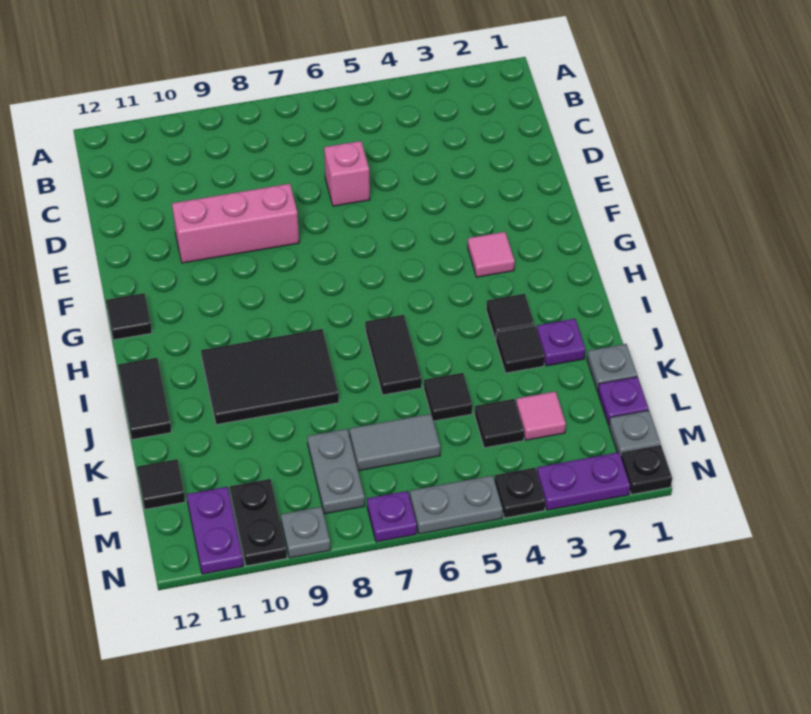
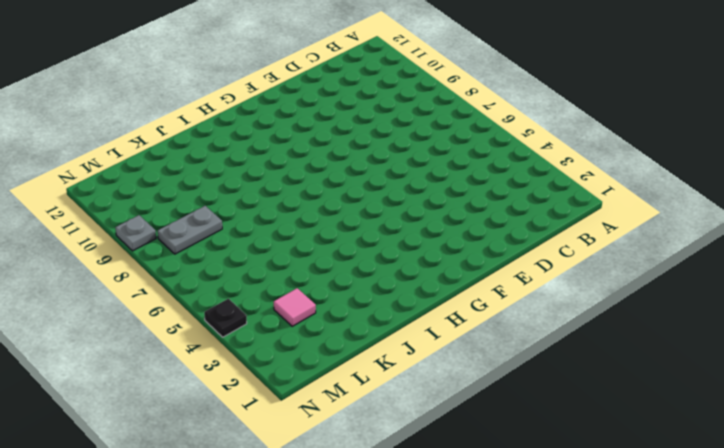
none -> pink 1x1 brick [324,141,370,206]
none -> pink 1x3 brick [172,184,299,263]
none -> pink 1x1 tile [468,232,515,277]

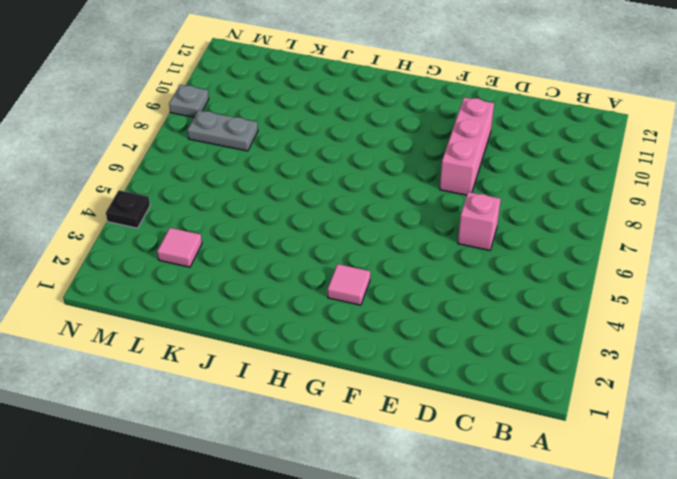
none -> black 1x1 tile [106,293,152,340]
none -> black 1x1 tile [486,294,535,340]
none -> black 1x2 tile [365,315,422,395]

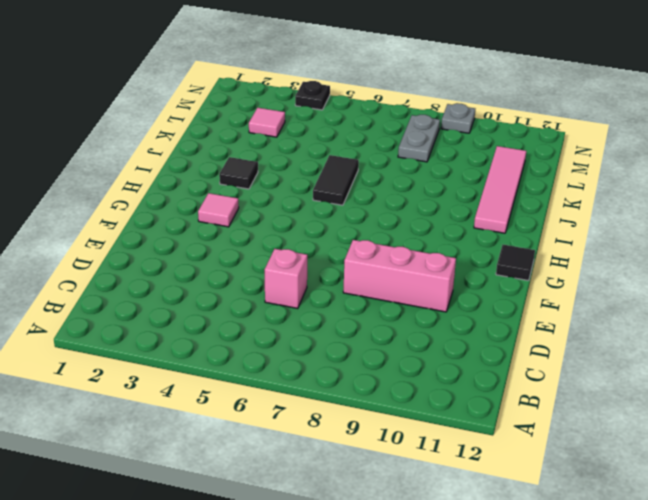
pink 1x4 tile [474,146,526,233] -> none
none -> black 2x3 tile [201,329,339,425]
none -> black 1x2 tile [118,358,172,440]
none -> purple 1x1 plate [537,319,585,366]

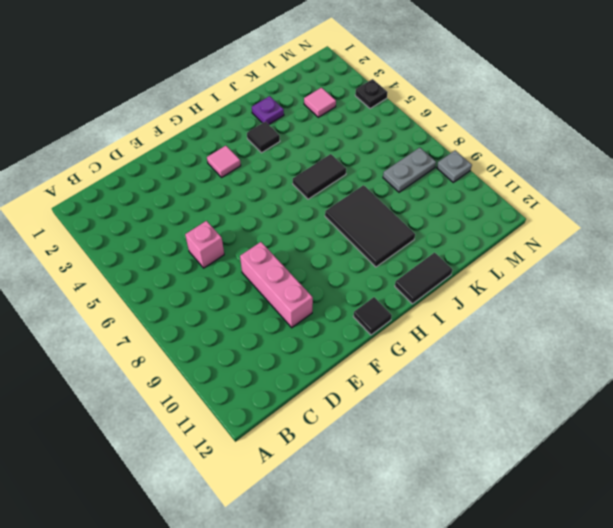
none -> black 1x1 tile [496,326,545,373]
none -> grey 1x1 plate [587,344,637,392]
none -> black 1x1 tile [424,373,472,421]

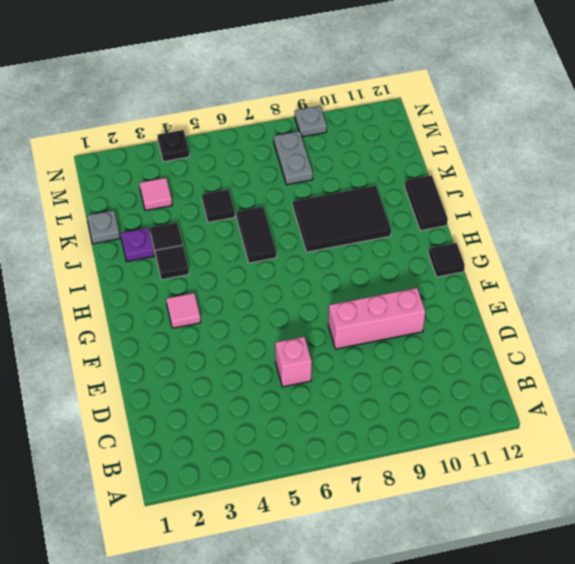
none -> purple 1x1 plate [598,377,649,425]
none -> black 1x1 tile [475,399,524,448]
none -> grey 1x2 tile [350,414,440,471]

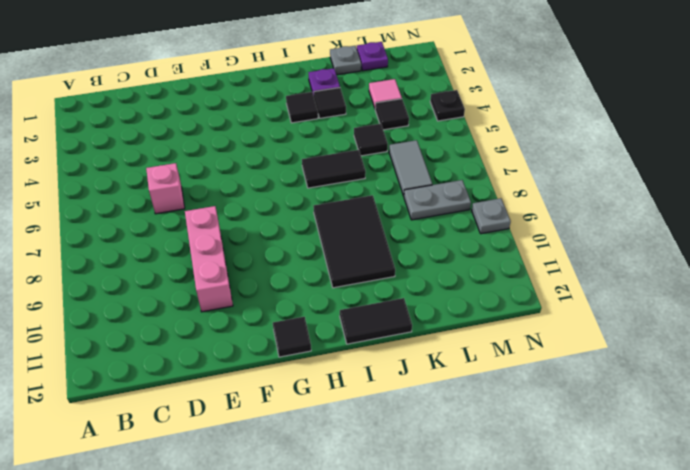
none -> pink 1x1 tile [468,232,515,277]
none -> black 1x1 tile [137,459,185,509]
none -> grey 1x1 plate [609,410,660,456]

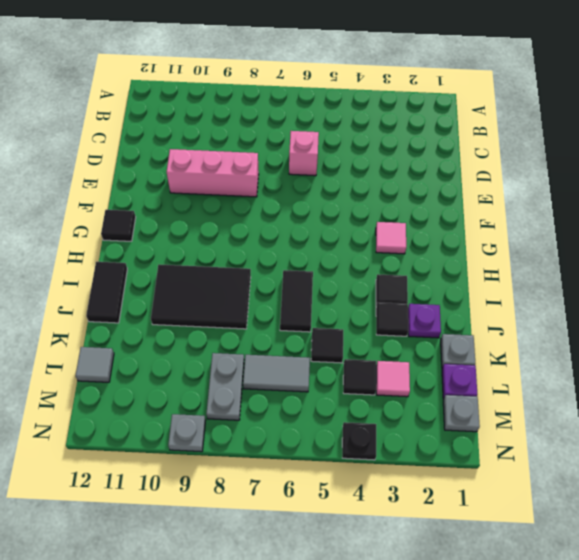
grey 1x1 tile [75,347,114,382] -> black 1x1 tile [137,459,185,509]
none -> black 1x2 plate [230,479,287,566]
none -> purple 1x2 plate [187,487,243,574]
none -> black 1x1 plate [621,445,672,495]

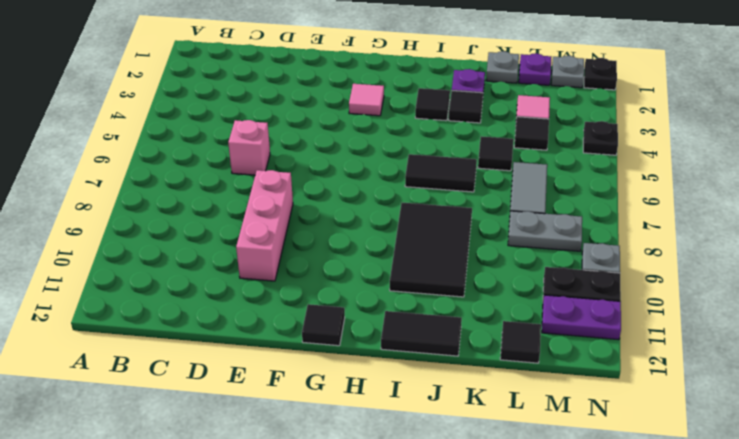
none -> purple 1x2 plate [537,452,630,510]
none -> grey 1x2 plate [410,475,503,534]
none -> purple 1x1 plate [367,491,417,542]

